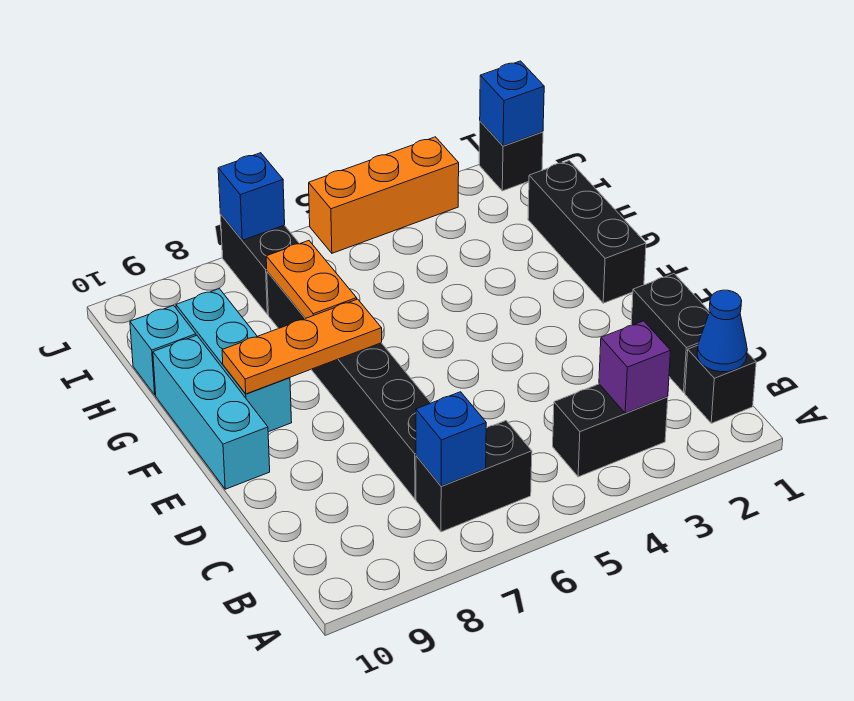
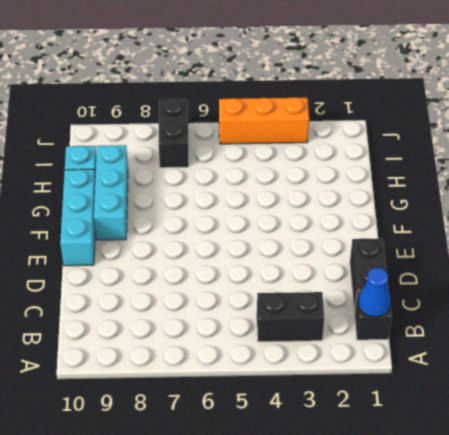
none -> black 1x2 brick [416,421,532,532]
none -> black 1x6 brick [267,272,431,499]
none -> black 1x3 brick [528,161,646,303]

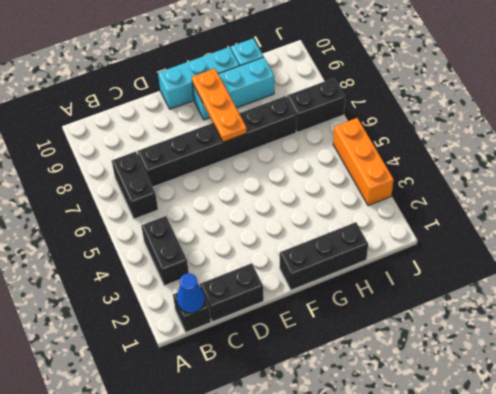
none -> black 1x1 brick [479,121,543,191]
none -> purple 1x1 brick [599,321,671,413]
none -> blue 1x1 brick [416,392,486,486]

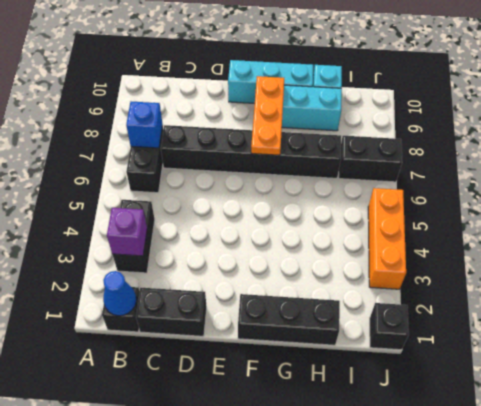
none -> orange 1x2 plate [266,241,357,318]
none -> blue 1x1 brick [480,61,544,146]
none -> blue 1x1 brick [218,153,285,240]

